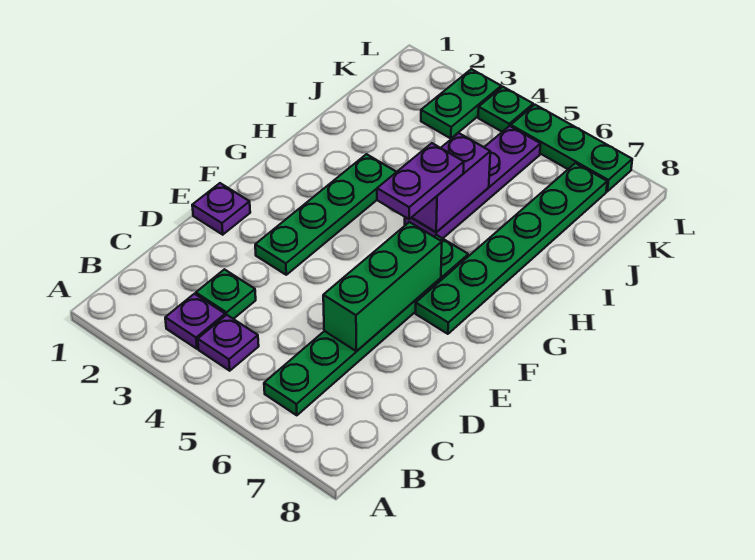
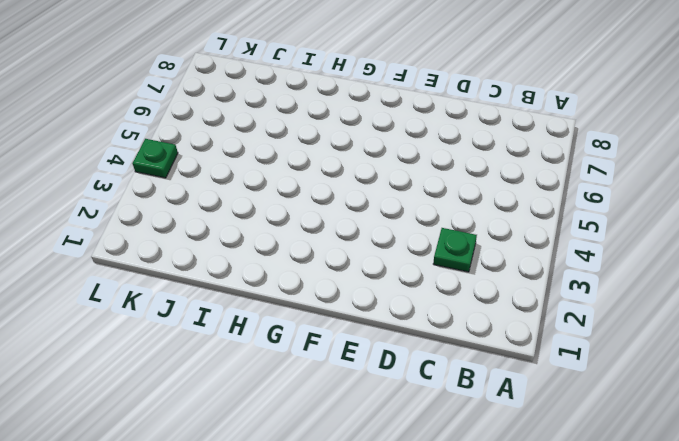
none -> purple 1x1 plate [165,294,225,349]
none -> purple 1x1 plate [198,315,259,371]
none -> green 1x6 plate [264,235,468,415]

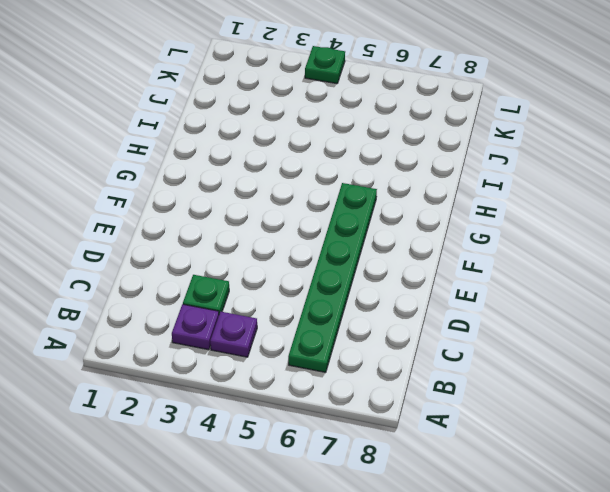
none -> purple 1x1 plate [192,183,250,235]
none -> green 1x4 plate [255,154,396,275]
none -> green 1x6 plate [416,163,607,334]

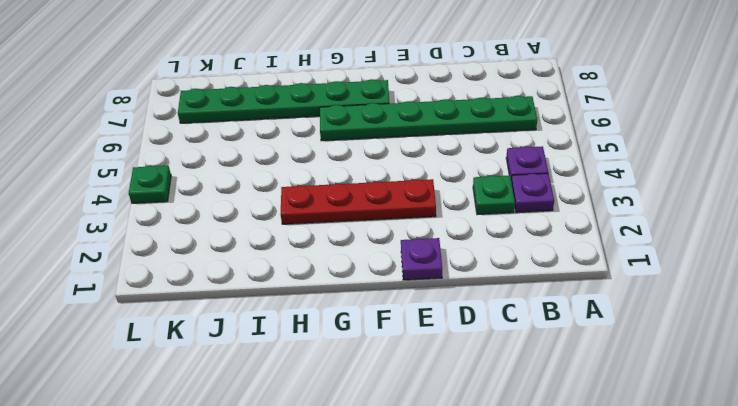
red 1x4 plate [281,179,436,224] -> green 1x4 plate [255,154,396,275]
none -> purple 1x4 plate [405,126,541,238]
none -> green 1x2 plate [421,69,501,139]
none -> green 1x3 plate [511,105,632,191]

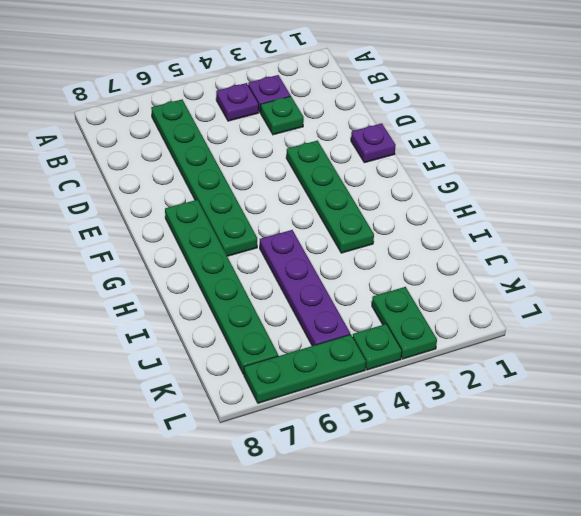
none -> green 1x3 brick [323,222,442,351]
none -> purple 1x2 brick [411,133,490,232]
none -> purple 1x2 plate [377,143,464,219]

